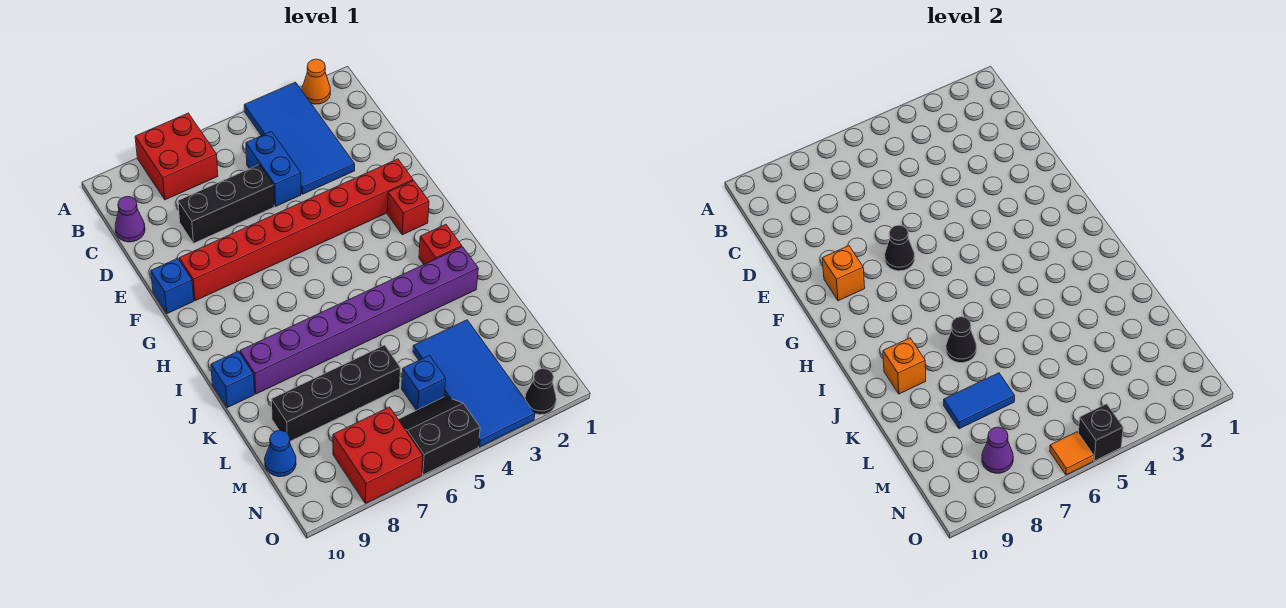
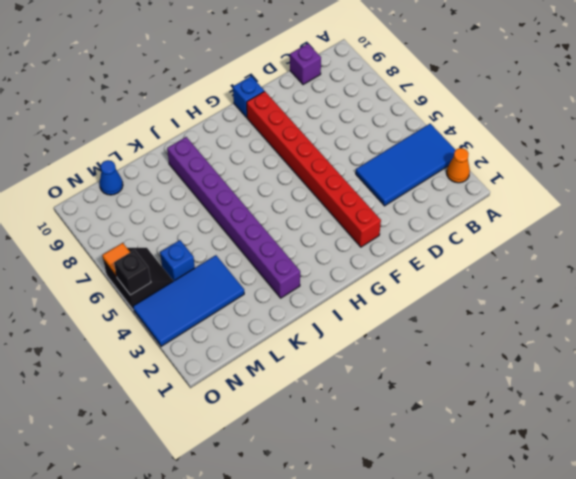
purple 1x1 brick [290,44,321,85] -> purple 1x1 cone [115,196,145,242]
none -> red 2x2 brick [135,113,218,200]
none -> blue 1x2 brick [246,131,301,206]
none -> black 1x3 brick [178,165,274,243]

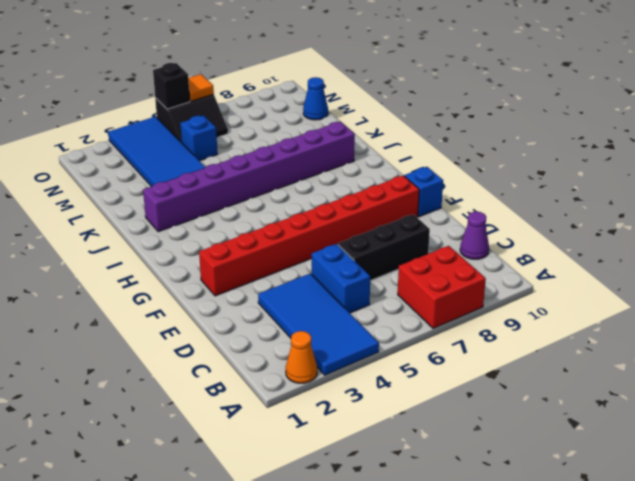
none -> red 1x1 brick [387,181,429,235]
none -> red 1x1 brick [419,224,462,264]
none -> blue 1x1 brick [211,351,254,408]

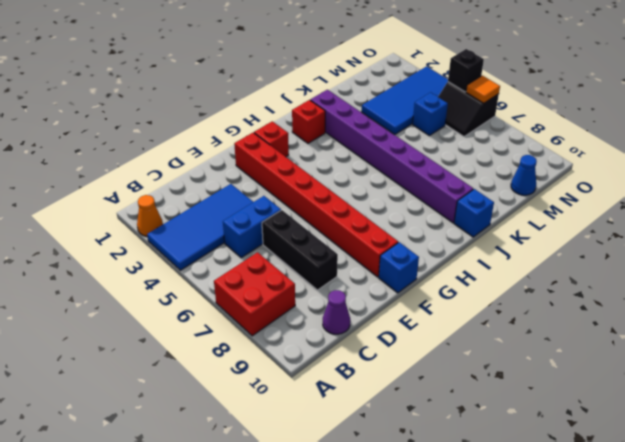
none -> black 1x4 brick [272,345,401,441]
none -> red 2x2 brick [333,407,423,503]
none -> black 1x1 cone [525,368,556,415]

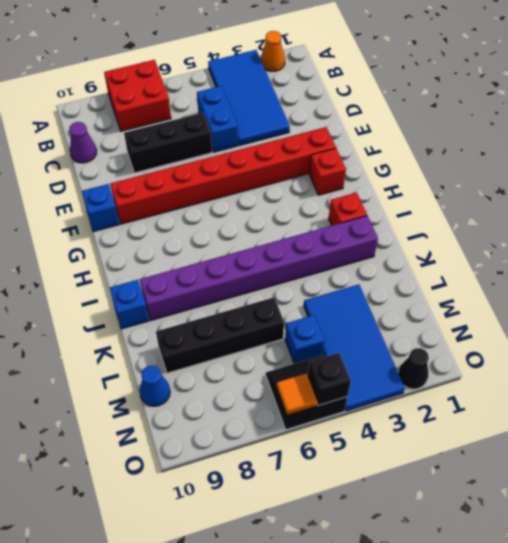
none -> red 2x2 brick [333,407,423,503]
none -> black 1x1 cone [885,225,915,271]
none -> orange 1x1 brick [822,246,865,301]

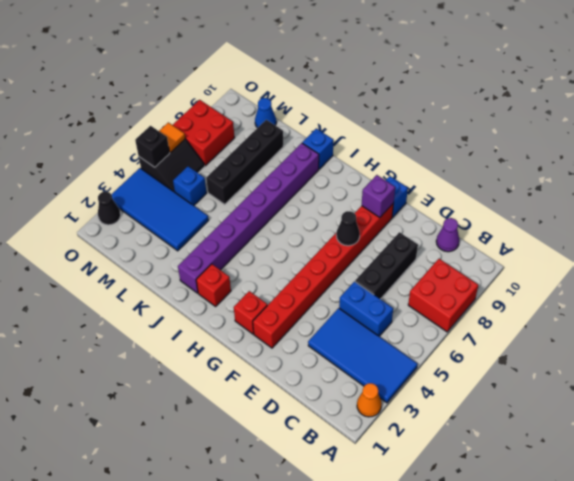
purple 1x1 brick [362,175,395,218] -> orange 1x1 brick [822,246,865,301]
none -> black 1x1 cone [946,317,977,363]
none -> orange 1x1 brick [883,338,926,394]
none -> blue 1x2 tile [944,373,1015,429]

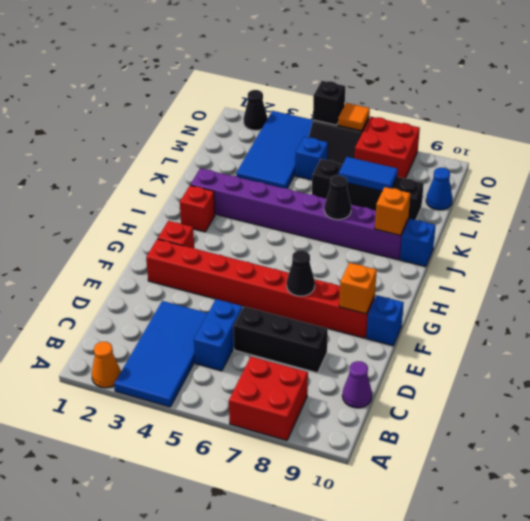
none -> purple 1x1 cone [982,427,1013,473]

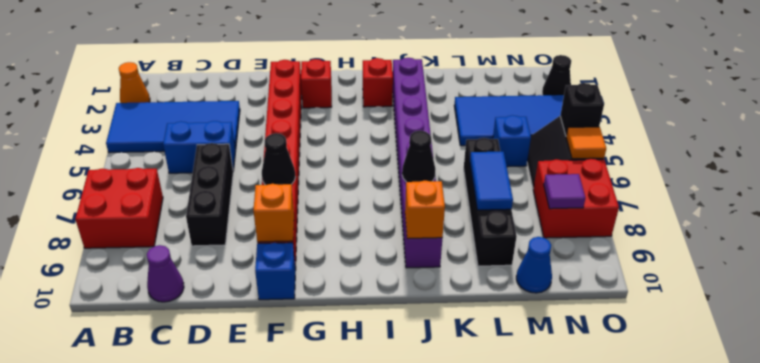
purple 1x1 tile [544,174,585,209] -> purple 1x1 cone [982,427,1013,473]
none -> blue 1x1 brick [211,351,254,408]

